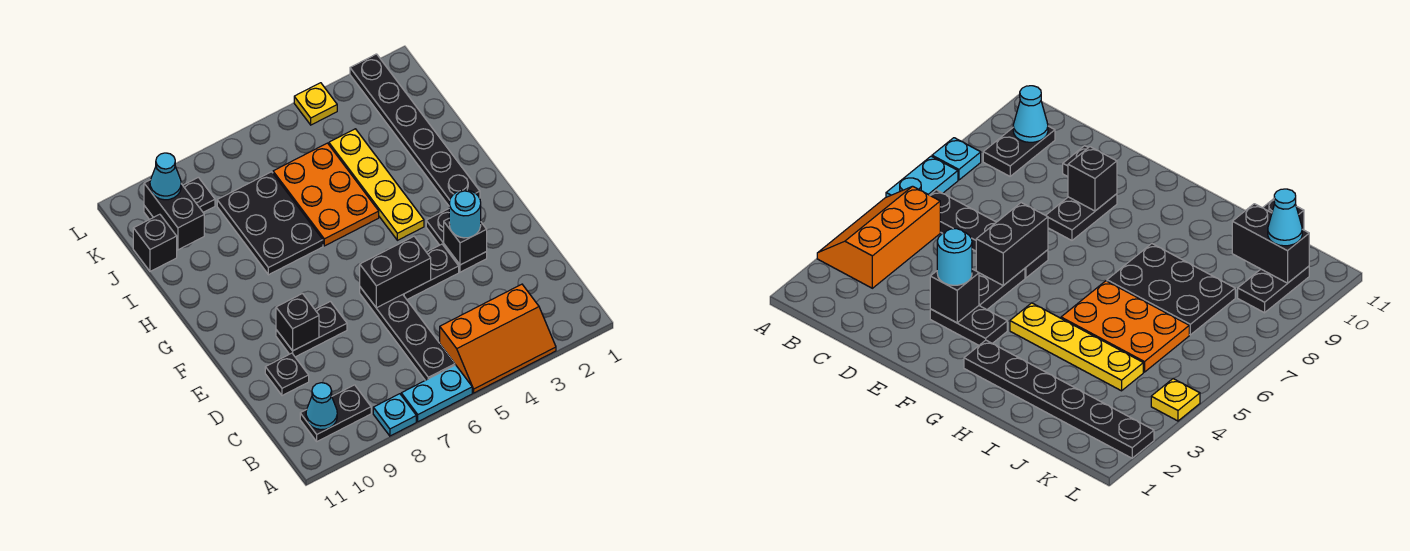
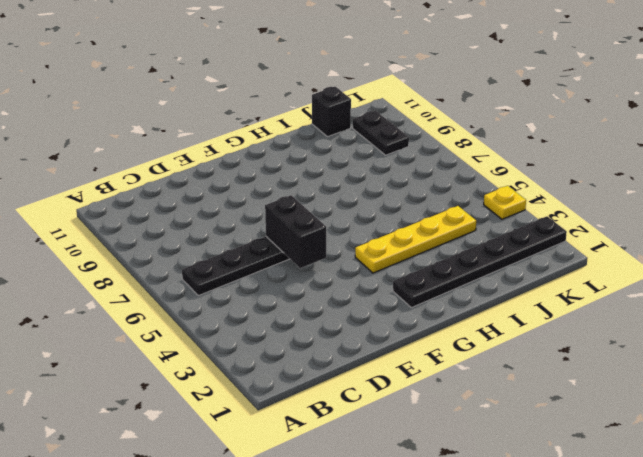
none -> orange 2x3 slope [440,284,556,393]
none -> cyan 1x2 plate [401,365,472,422]
none -> cyan 1x1 plate [373,394,416,436]

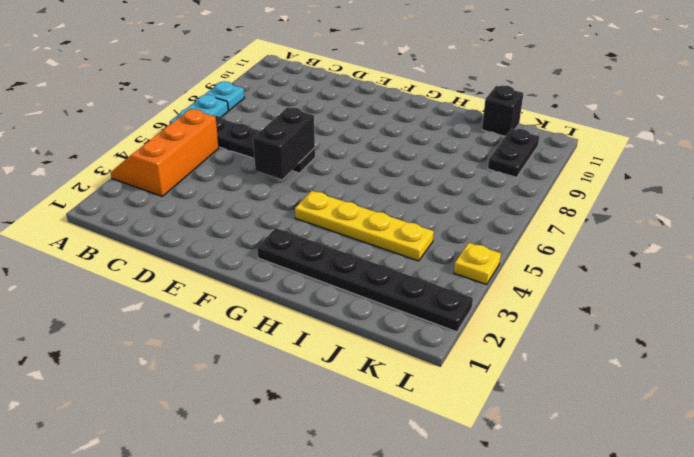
none -> black 1x2 plate [300,385,371,441]
none -> black 1x1 plate [265,353,309,396]
none -> black 1x2 plate [426,209,487,272]

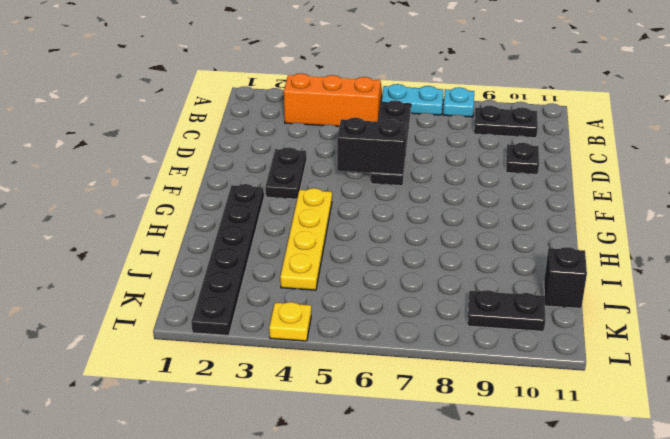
none -> black 1x2 plate [403,244,459,299]
none -> black 1x2 plate [276,301,347,357]
none -> orange 2x3 plate [273,143,379,246]

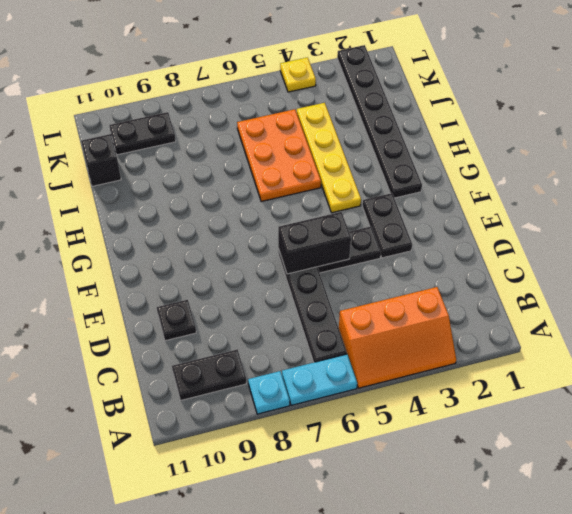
none -> black 1x2 plate [276,301,347,357]
none -> black 2x3 plate [217,172,323,275]
none -> cyan 1x1 cone [306,383,337,430]

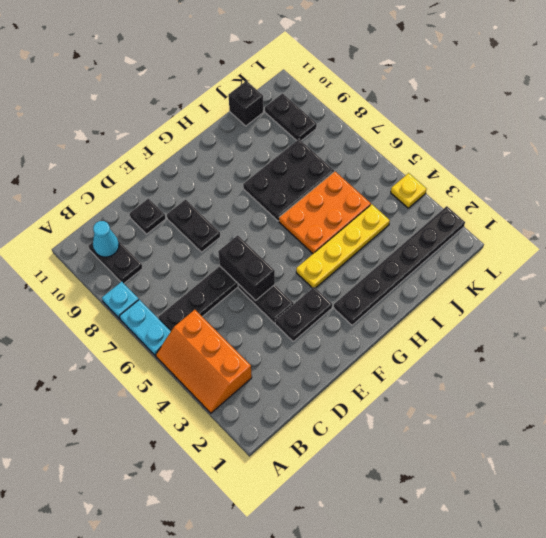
none -> black 1x1 brick [444,219,487,265]
none -> black 1x1 brick [276,293,319,351]
none -> black 1x2 brick [144,180,204,250]

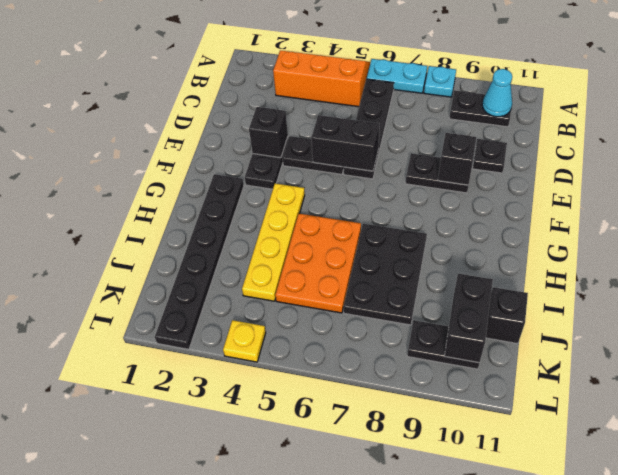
none -> cyan 1x1 round brick [449,190,481,238]
none -> cyan 1x1 cone [150,153,181,200]

